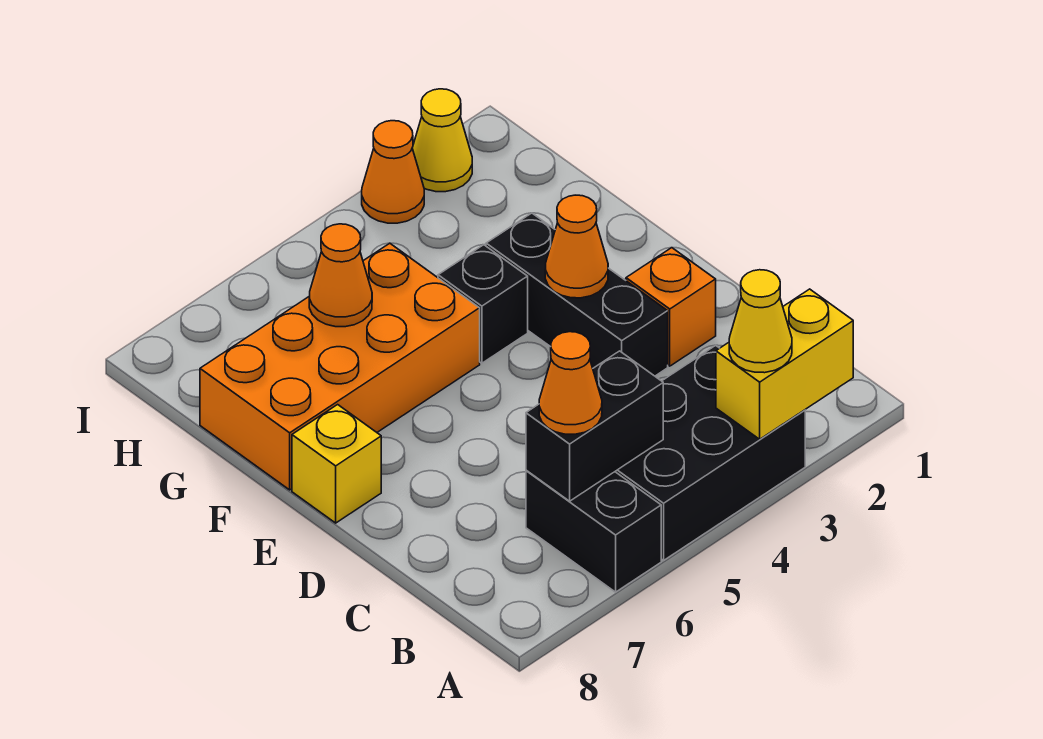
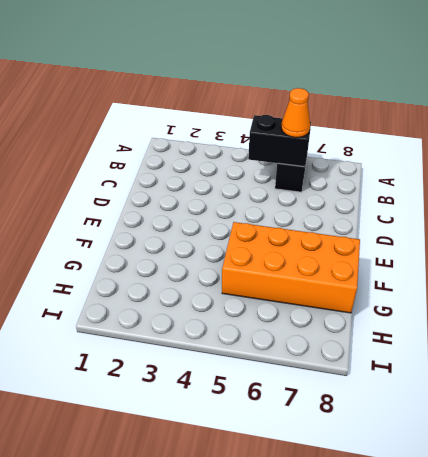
none -> black 2x3 brick [615,345,805,560]
none -> orange 1x1 brick [626,248,716,366]
none -> black 1x3 brick [486,213,668,376]

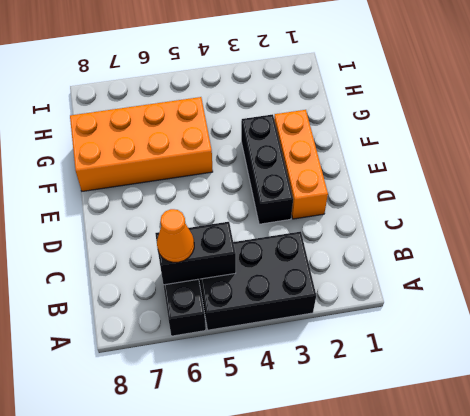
orange 1x3 brick [274,110,328,219] -> orange 1x1 brick [626,248,716,366]
none -> yellow 1x1 brick [292,405,381,523]
none -> black 1x1 brick [438,245,528,363]
none -> yellow 1x1 cone [412,89,472,192]

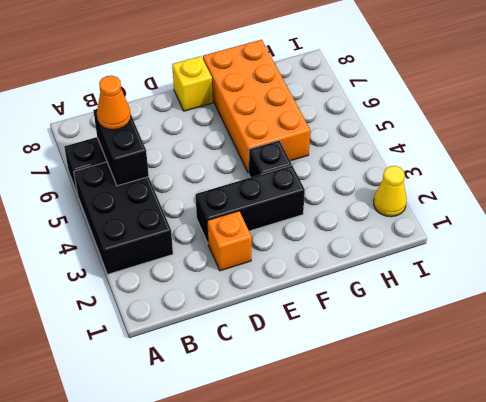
none -> orange 1x1 cone [362,121,424,223]
none -> yellow 1x2 brick [716,289,853,439]
none -> orange 1x1 cone [545,195,608,298]

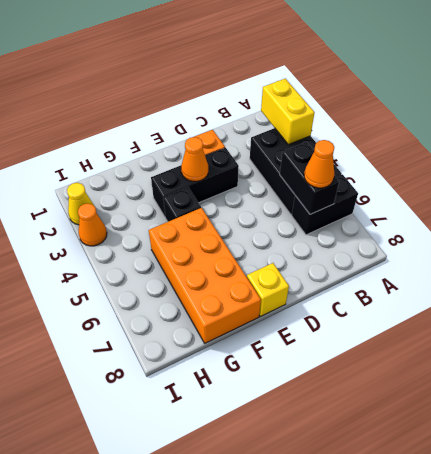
none -> orange 1x1 cone [309,224,372,327]
none -> yellow 1x1 cone [729,270,792,373]

